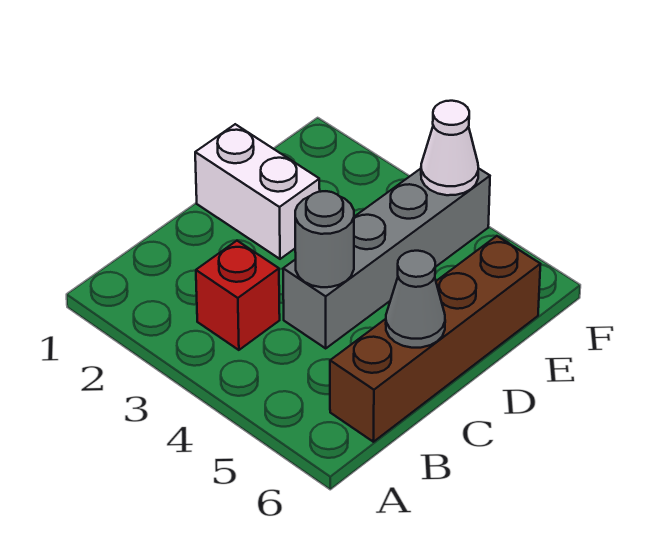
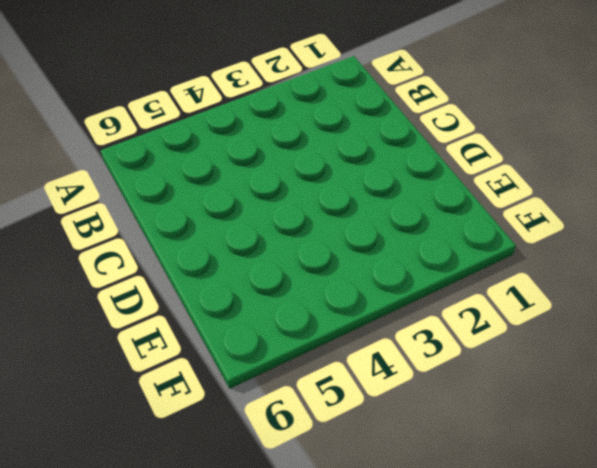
none -> red 1x1 brick [196,241,280,350]
none -> brown 1x4 brick [330,236,540,442]

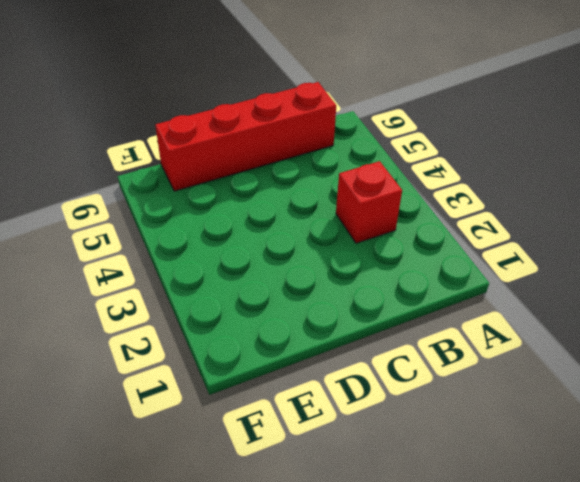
red 1x4 brick [155,82,336,191] -> brown 1x4 brick [330,236,540,442]
none -> grey 1x4 brick [283,168,490,348]
none -> white 1x2 brick [195,124,320,259]

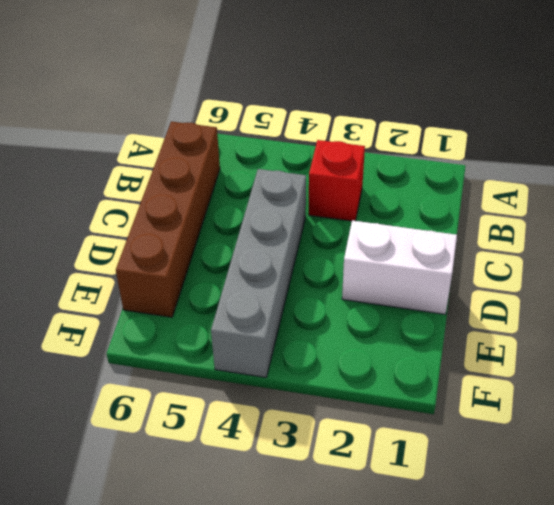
none -> grey 1x1 round brick [295,191,354,287]
none -> grey 1x1 cone [386,251,445,348]

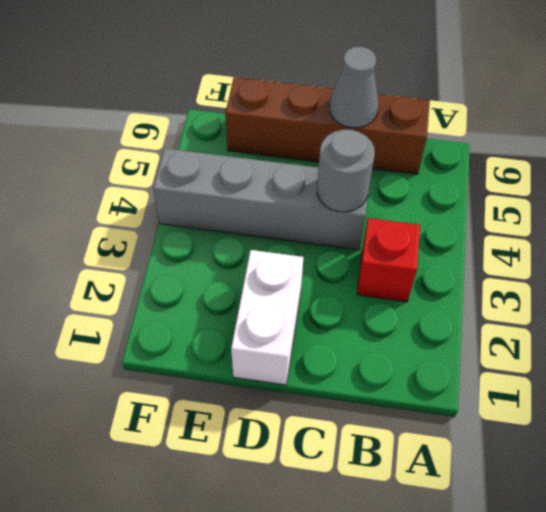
none -> white 1x1 cone [421,101,478,195]

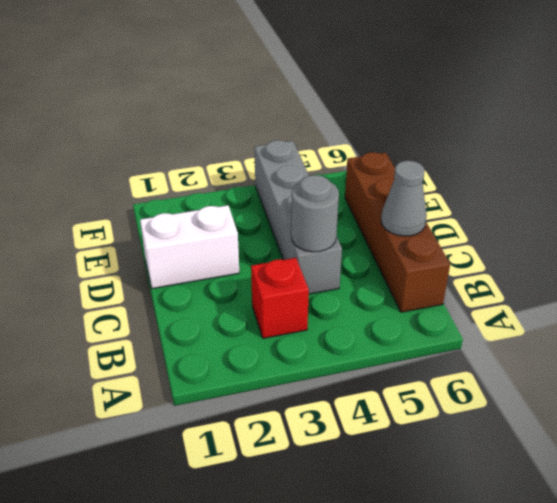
none -> white 1x1 cone [421,101,478,195]

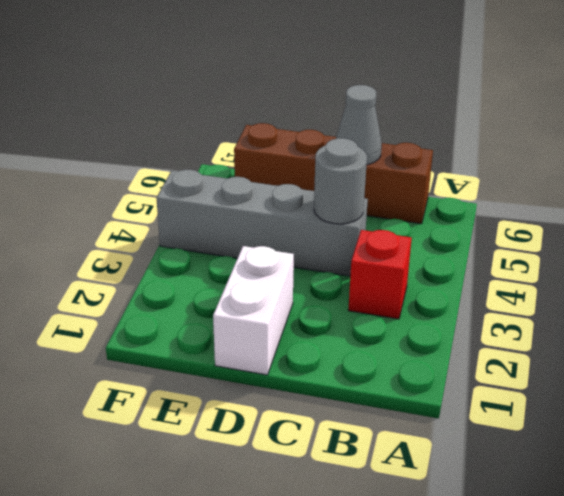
none -> white 1x1 cone [421,101,478,195]

